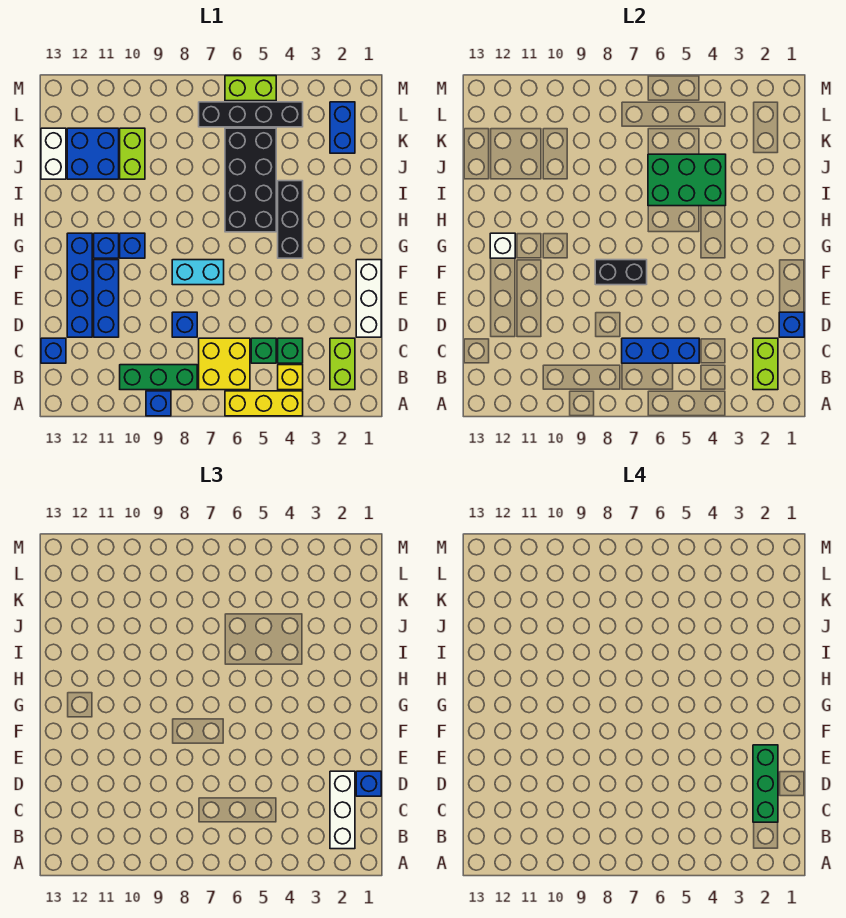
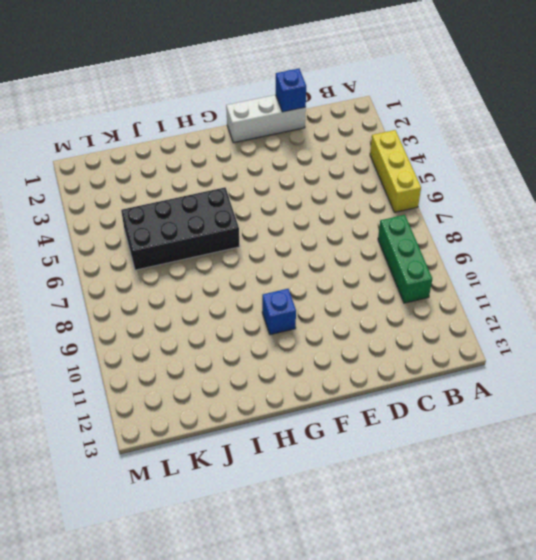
none -> blue 1x1 brick [146,391,171,416]
none -> lime 1x2 brick [330,338,355,390]
none -> yellow 1x1 brick [278,365,303,390]
none -> yellow 2x2 brick [199,338,250,390]

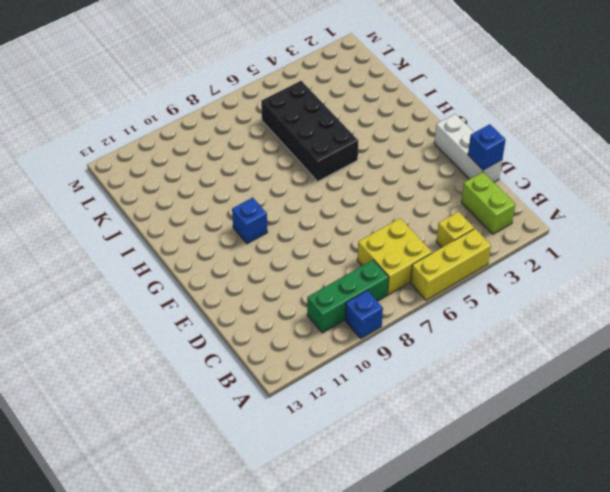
none -> green 1x1 brick [278,338,303,363]
none -> green 1x1 brick [251,338,276,363]
none -> blue 1x1 brick [41,338,66,363]
none -> blue 1x1 brick [172,312,197,337]

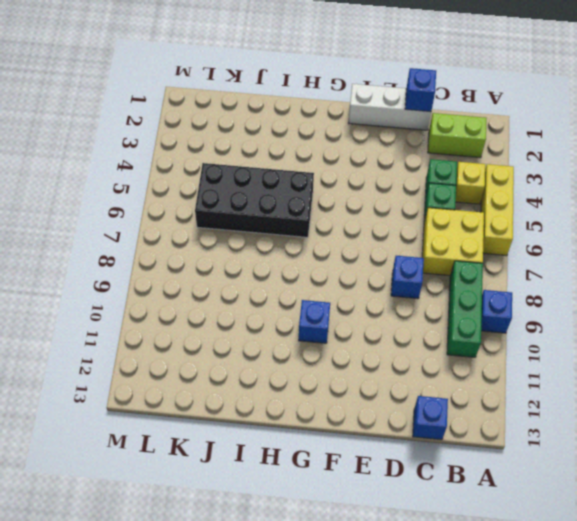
none -> blue 1x3 brick [94,260,119,337]
none -> blue 1x4 brick [67,233,92,337]
none -> cyan 1x2 brick [172,260,224,285]
none -> black 1x3 brick [278,181,303,258]

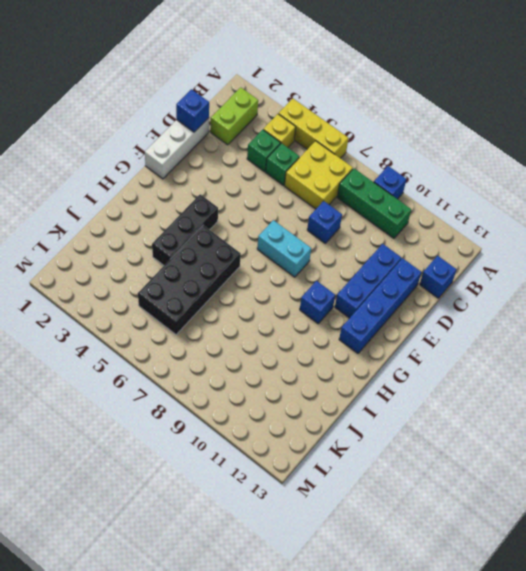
none -> blue 1x1 brick [94,233,119,258]
none -> lime 1x2 brick [120,128,145,179]
none -> blue 2x2 brick [67,128,119,179]
none -> white 1x2 brick [41,128,66,179]

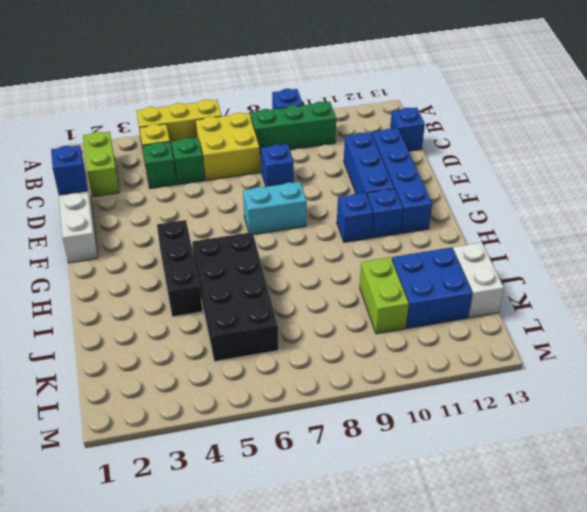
none -> blue 1x2 brick [330,102,355,153]
none -> black 1x4 brick [199,102,303,127]
none -> lime 1x2 brick [225,76,276,101]
none -> lime 1x2 brick [753,338,778,390]

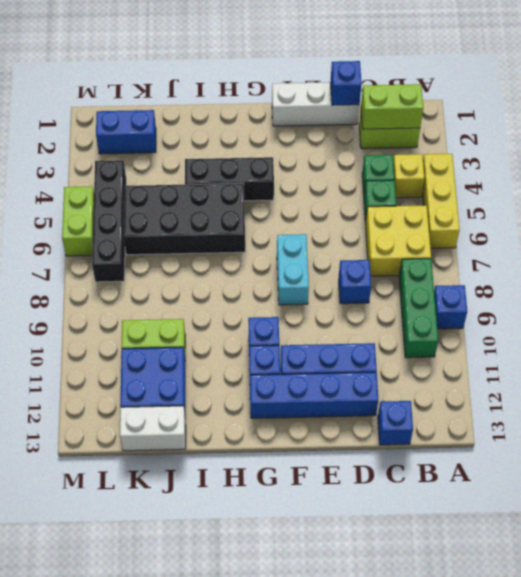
none -> blue 1x3 brick [622,338,699,363]
none -> black 1x2 brick [595,260,647,285]
none -> white 1x1 brick [490,233,515,258]
none -> green 2x3 brick [648,154,726,206]

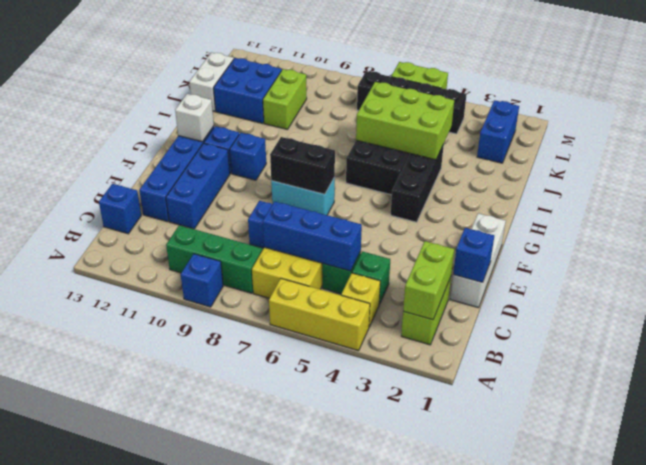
lime 2x3 brick [356,82,454,160] -> green 2x3 brick [648,154,726,206]
none -> white 1x3 brick [330,771,355,849]
none -> blue 1x1 brick [356,771,381,796]
none -> green 1x3 brick [753,745,778,822]

